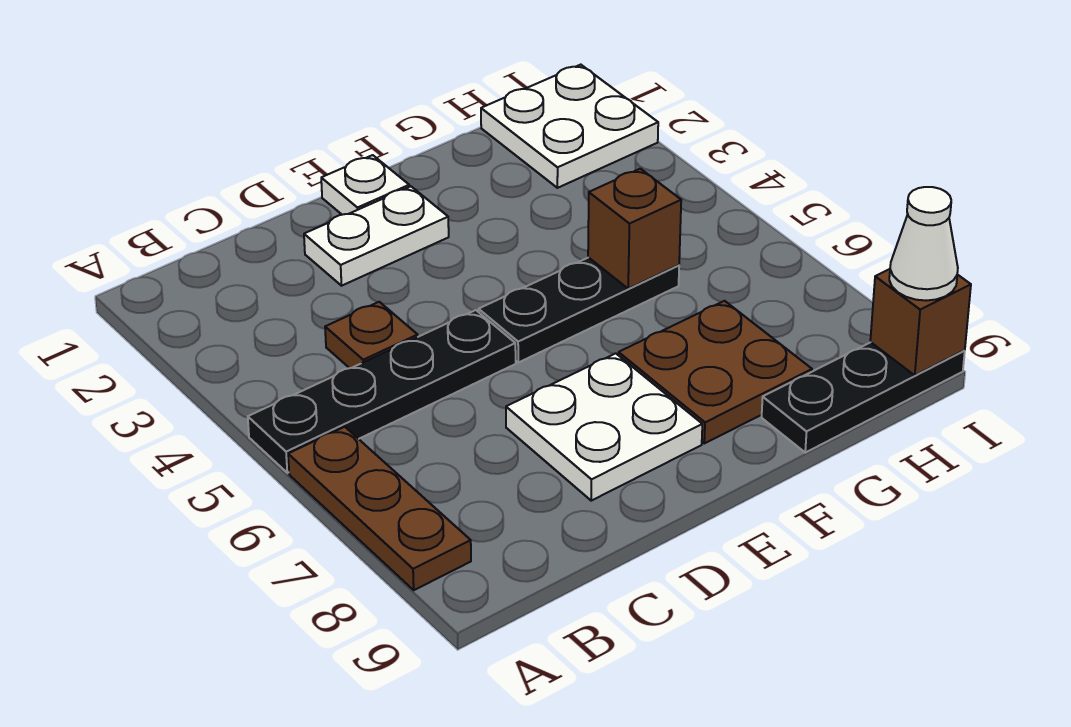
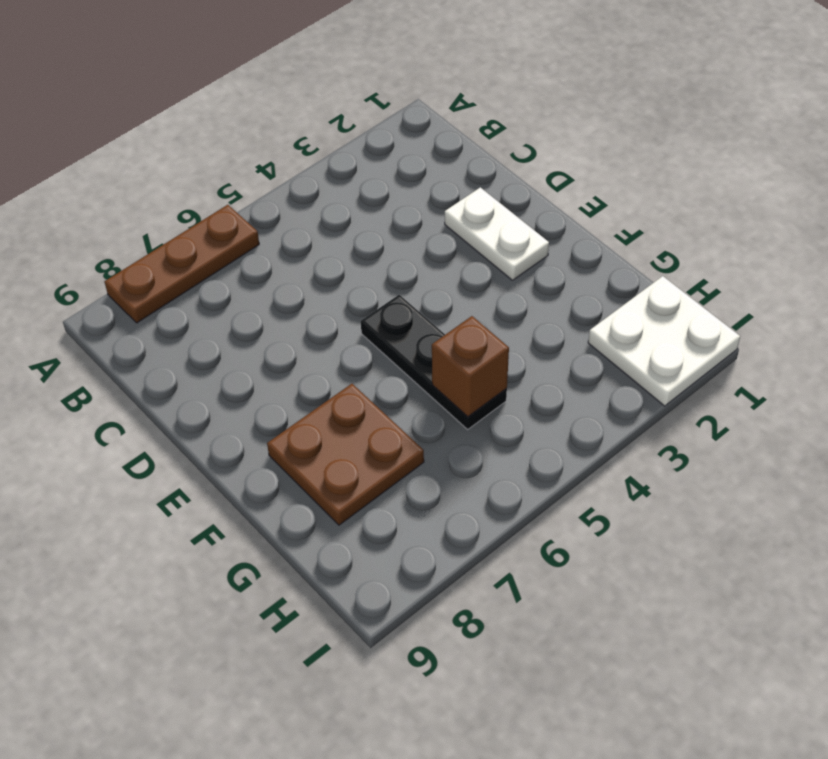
none -> black 1x4 plate [248,310,516,473]
none -> brown 1x1 plate [325,302,418,368]
none -> white 2x2 plate [506,353,702,501]

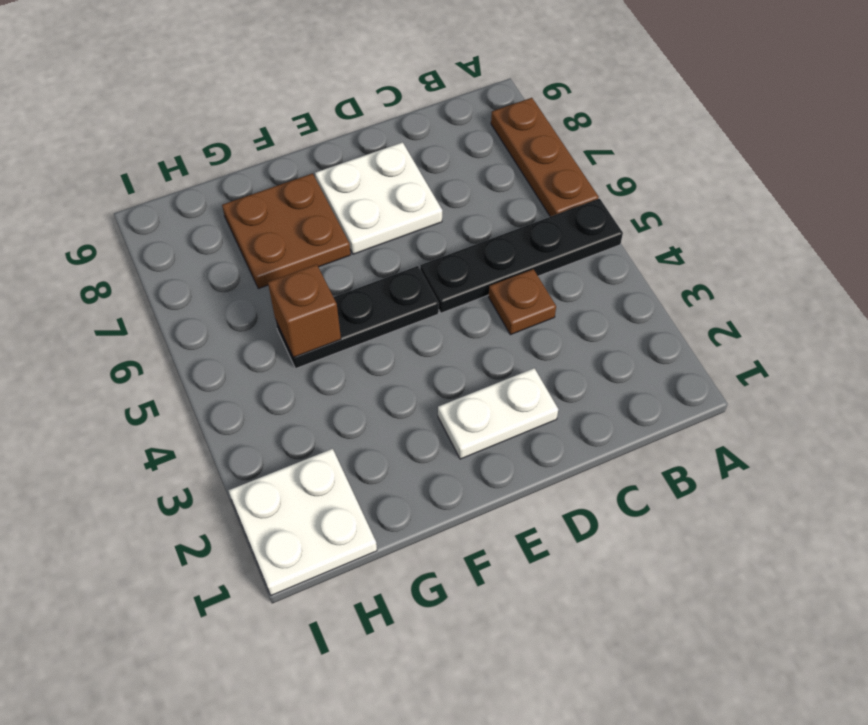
none -> white 1x1 plate [321,155,409,215]
none -> black 1x3 plate [762,342,965,453]
none -> brown 1x1 brick [870,269,971,375]

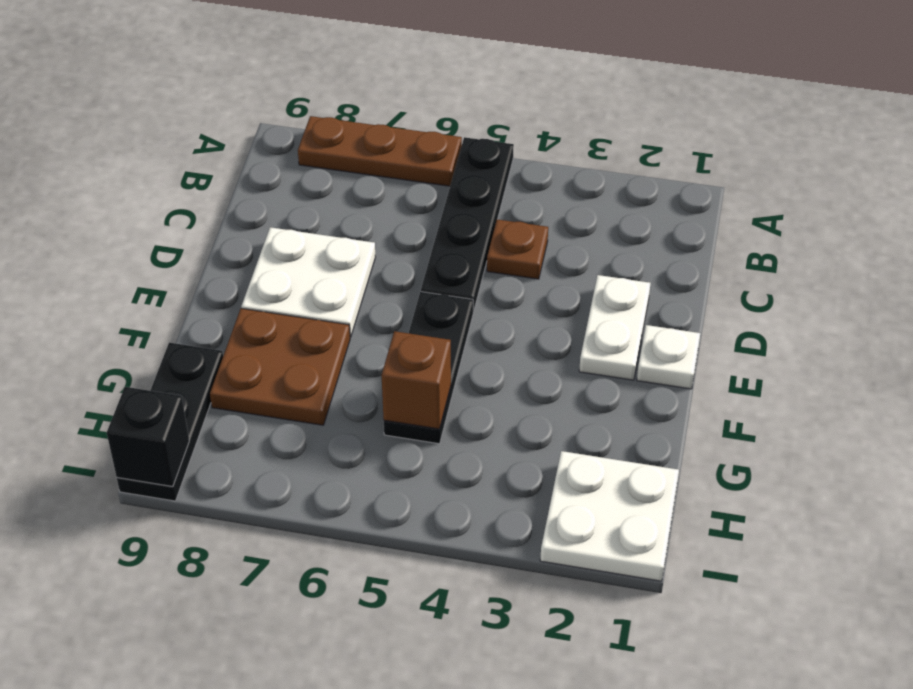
black 1x1 brick [107,387,189,487] -> brown 1x1 brick [870,269,971,375]
none -> white 1x1 cone [889,187,958,301]

